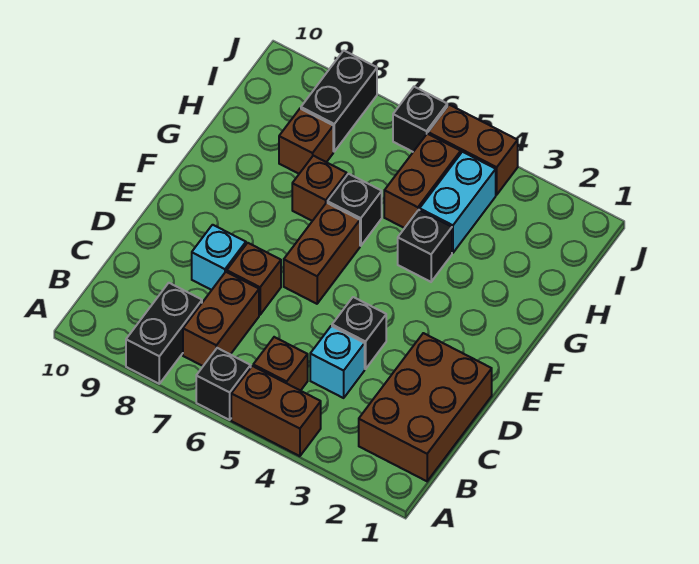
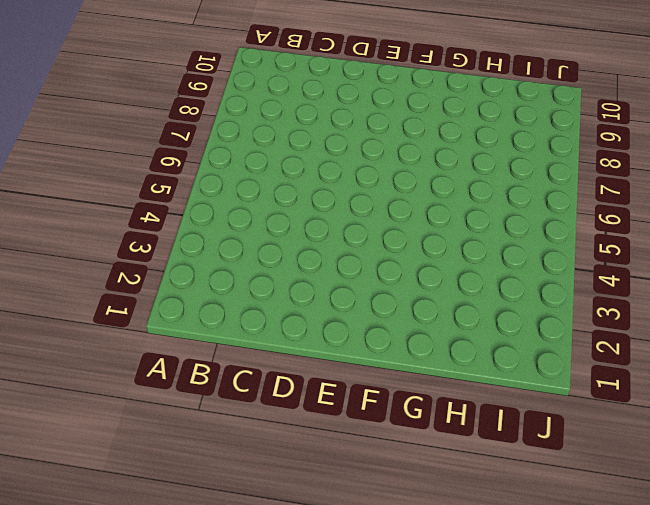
none -> brown 1x2 brick [231,366,321,456]
none -> black 1x1 brick [196,348,251,420]
none -> black 1x2 brick [126,283,202,384]

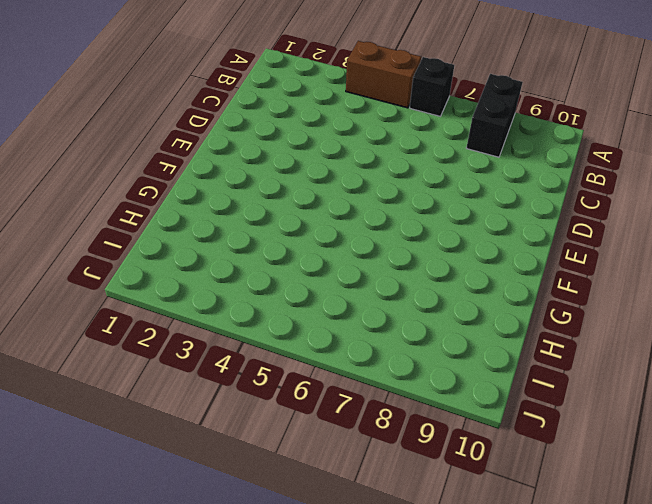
none -> brown 2x3 brick [359,333,492,481]
none -> brown 1x1 brick [253,337,308,391]
none -> brown 1x2 brick [183,272,259,366]

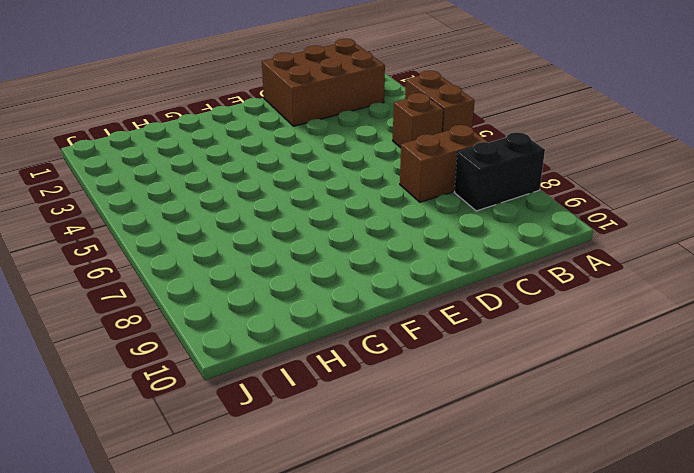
none -> black 1x1 brick [196,348,251,420]
none -> cyan 1x1 brick [310,326,365,398]
none -> black 1x1 brick [332,297,386,369]

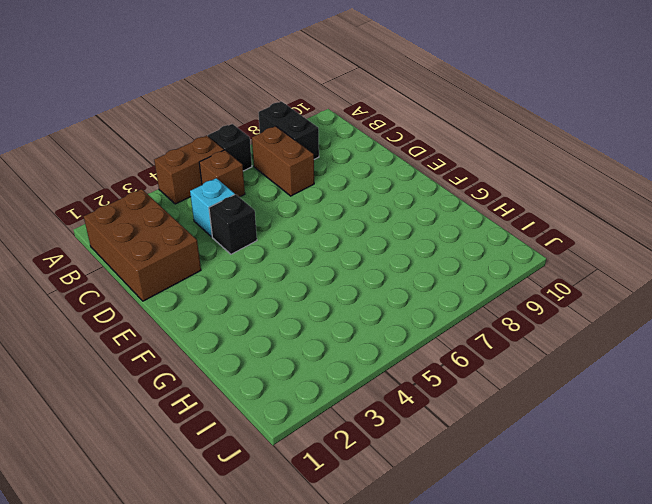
none -> brown 1x1 brick [227,243,281,315]
none -> cyan 1x1 brick [192,225,246,290]
none -> brown 1x2 brick [284,203,360,304]

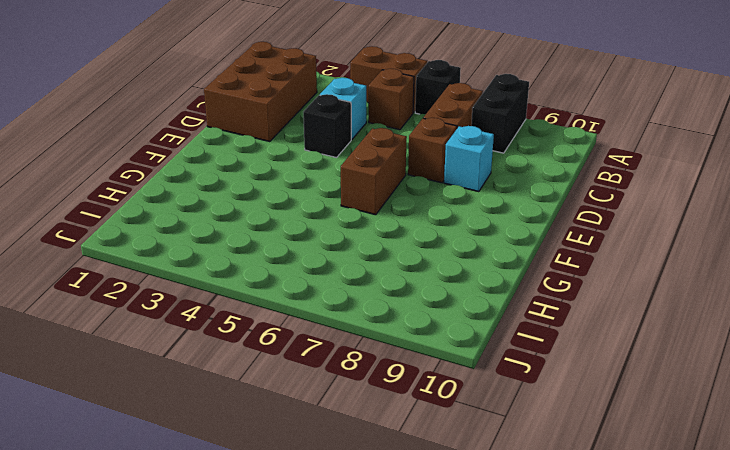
none -> black 1x1 brick [398,210,452,282]
none -> black 1x1 brick [327,174,382,246]
none -> brown 1x1 brick [292,156,347,221]

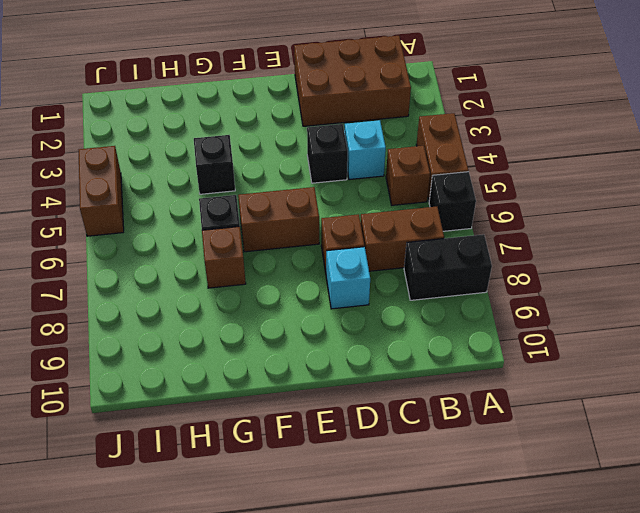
none -> cyan 1x2 brick [420,152,496,253]
none -> brown 1x2 brick [384,134,461,228]
none -> brown 1x1 brick [279,109,333,174]

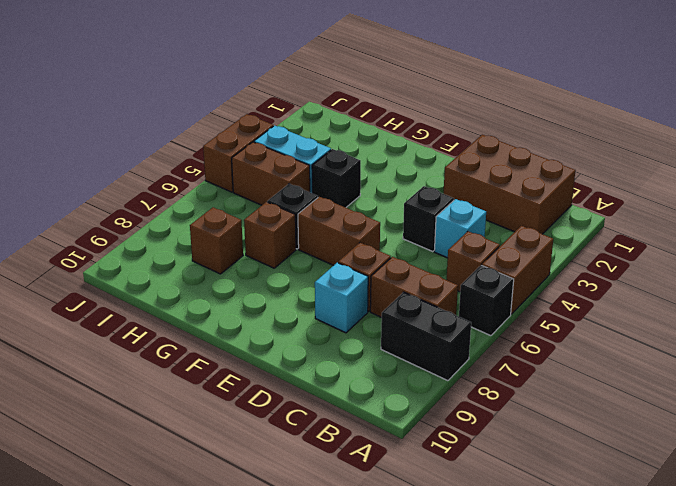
none -> black 1x2 brick [301,51,377,151]
none -> black 1x1 brick [393,87,447,152]

